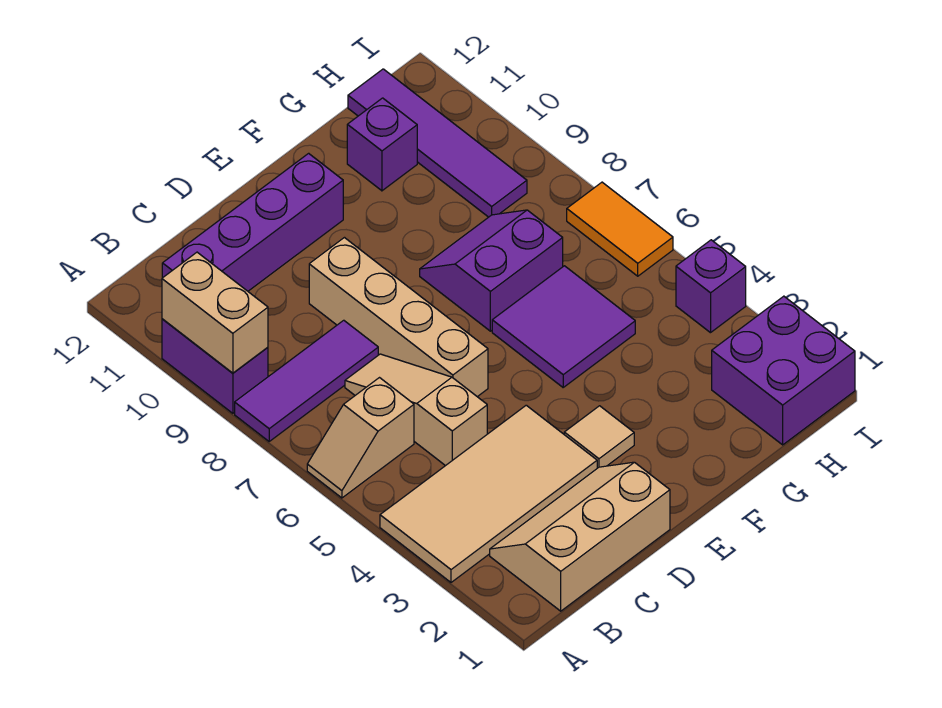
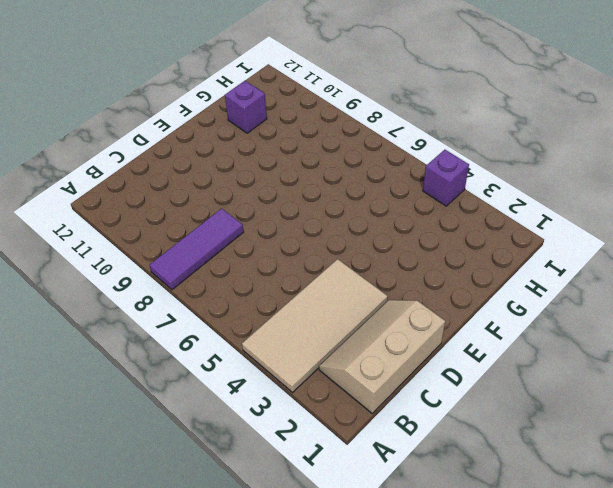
none -> tan 1x2 slope [307,378,414,498]
none -> purple 1x2 brick [162,319,268,413]
none -> purple 1x4 brick [162,153,343,291]

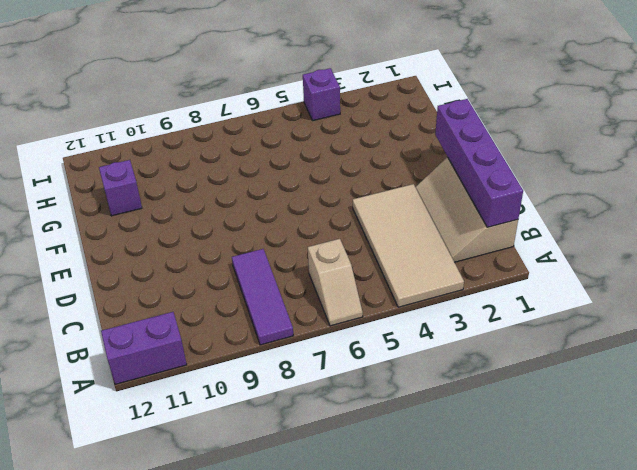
purple 1x2 brick [101,312,187,384] -> purple 1x2 brick moved to [162,319,268,413]
purple 1x4 brick [435,99,523,227] -> purple 1x4 brick moved to [162,153,343,291]
none -> tan 1x3 slope [345,354,487,466]
none -> tan 1x4 brick [309,238,488,397]
none -> tan 1x1 tile [564,406,634,468]

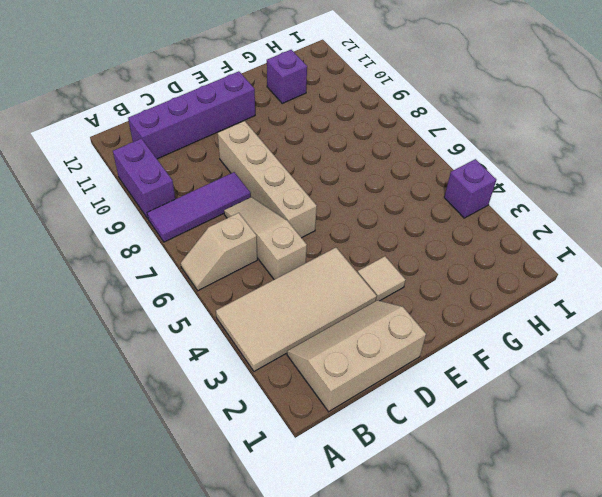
none -> purple 2x2 tile [492,266,635,387]
none -> purple 2x2 slope [420,210,563,331]
none -> purple 2x2 brick [712,296,855,445]

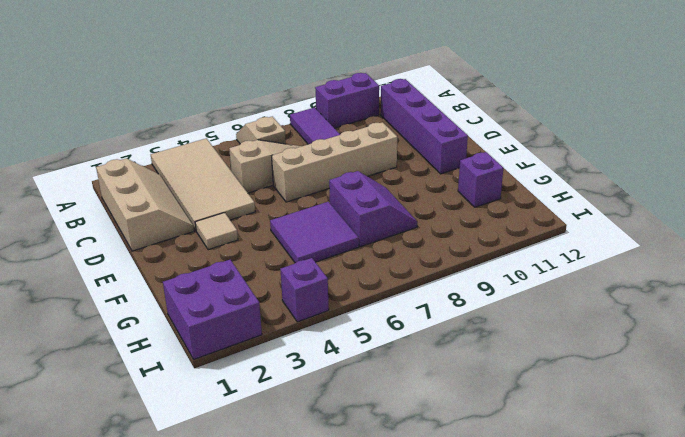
none -> purple 1x4 tile [348,69,527,217]
none -> orange 1x2 tile [567,182,673,276]
none -> tan 1x2 brick [162,252,268,373]

